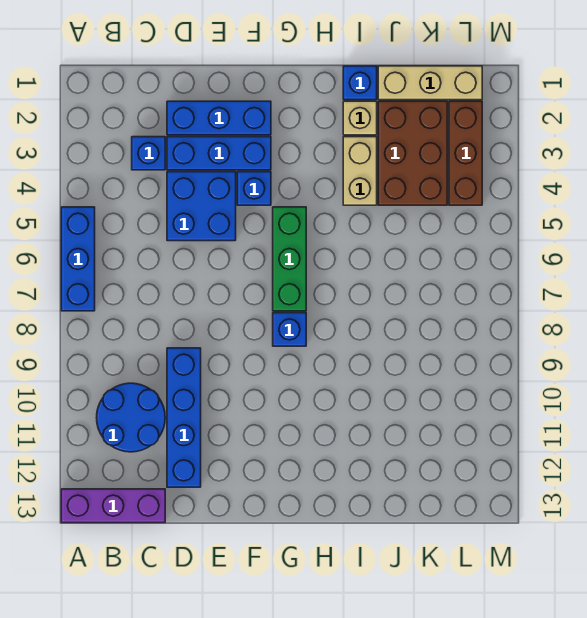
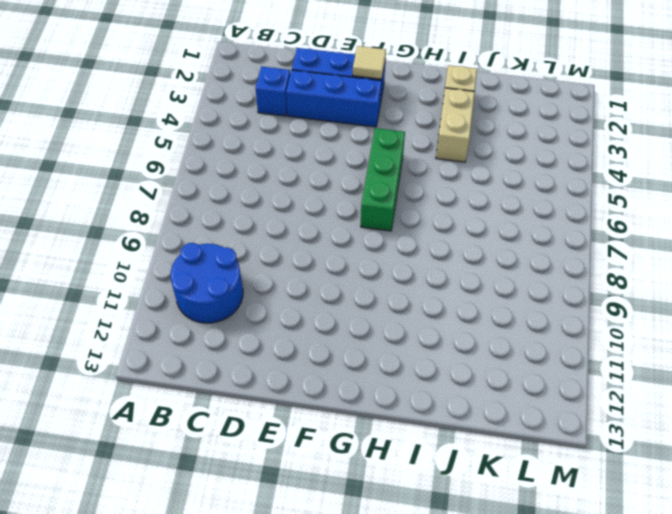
tan 1x1 tile [353,46,386,79] -> none
none -> blue 1x3 brick [61,207,95,311]
none -> purple 1x3 brick [61,489,165,523]
none -> blue 2x2 brick [167,172,236,241]

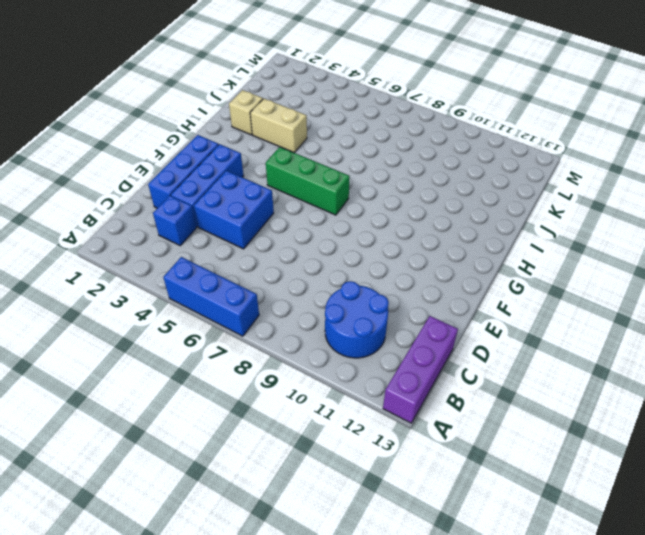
none -> blue 1x4 brick [167,348,201,487]
none -> blue 1x1 brick [237,172,271,205]
none -> blue 1x1 brick [273,313,306,346]

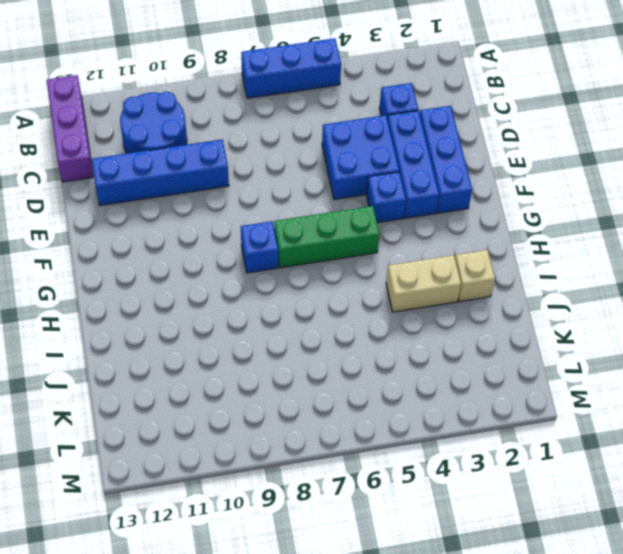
none -> blue 1x1 brick [343,66,377,100]
none -> tan 1x3 brick [378,66,482,100]
none -> brown 2x3 brick [378,101,447,205]

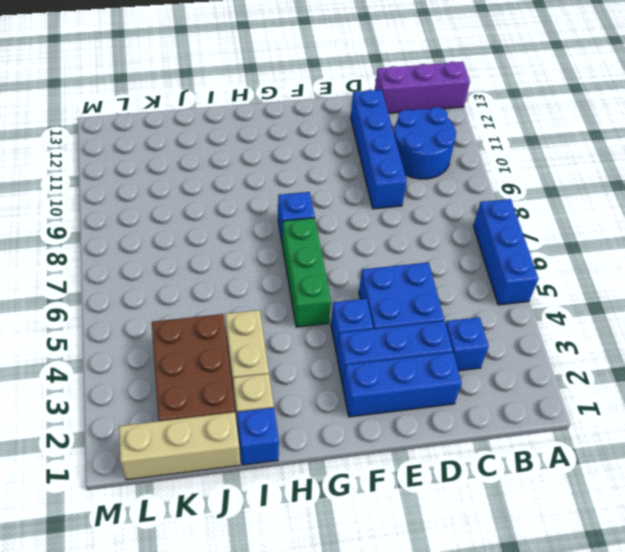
none -> brown 1x3 brick [449,101,482,205]

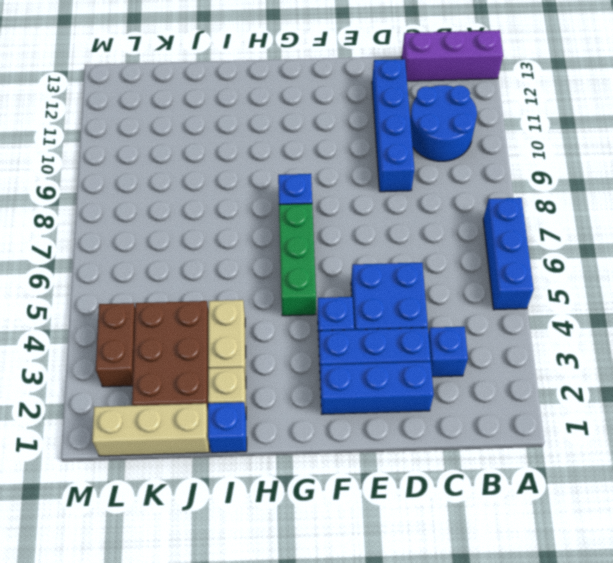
brown 1x2 brick [96,303,135,387] -> brown 1x3 brick [449,101,482,205]

